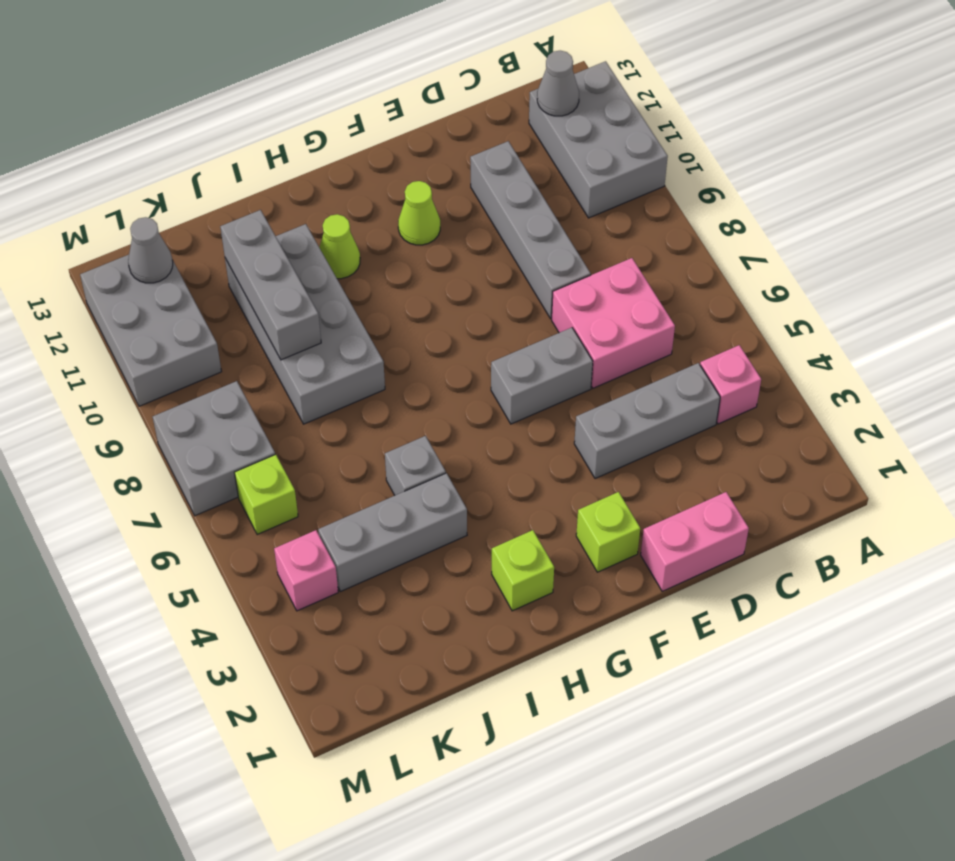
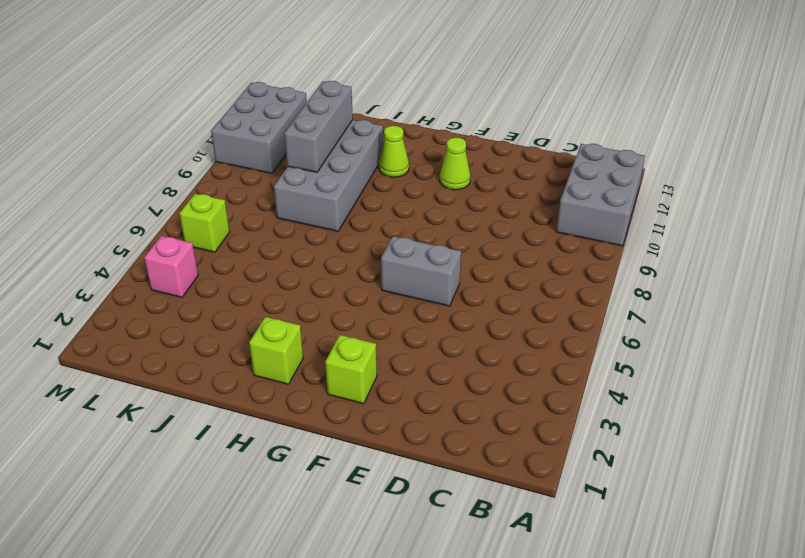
none -> pink 1x1 brick [700,345,761,424]
none -> grey 1x3 brick [574,363,720,479]
none -> pink 2x2 brick [552,258,675,388]

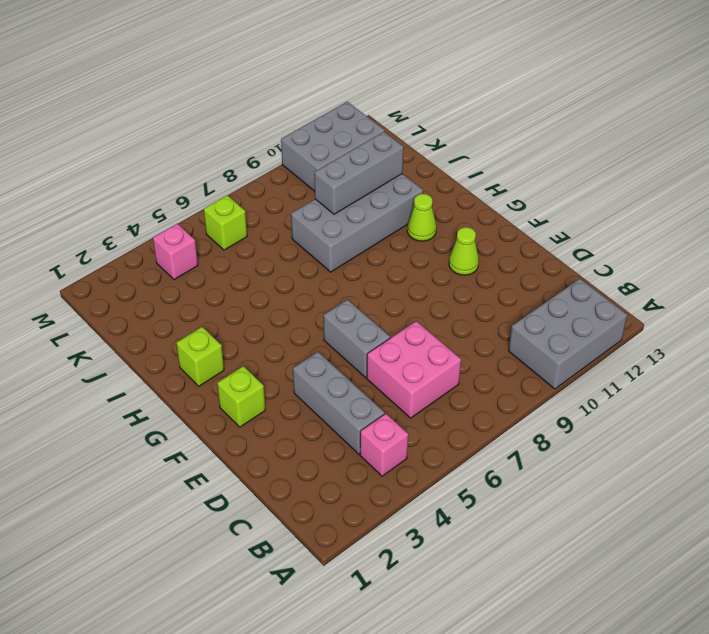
none -> pink 1x2 brick [641,492,749,591]
none -> grey 1x4 brick [470,141,591,319]
none -> grey 1x3 brick [318,473,467,592]

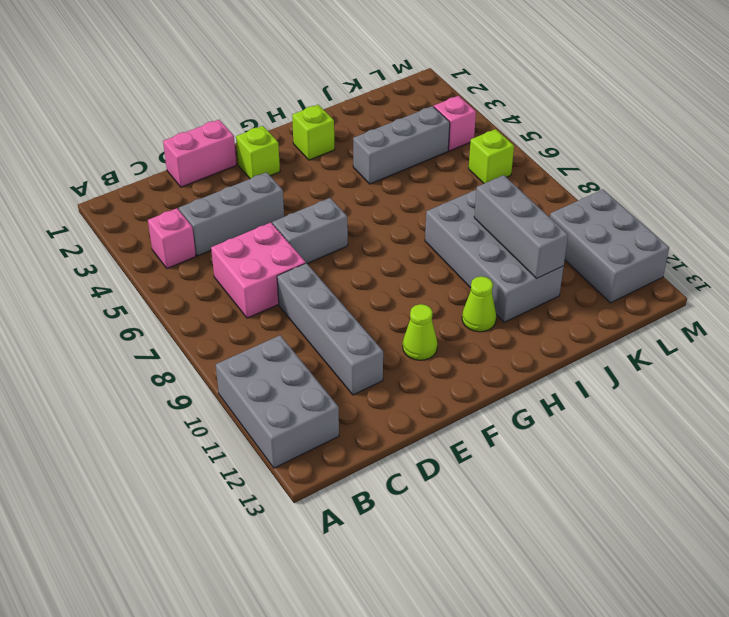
none -> grey 1x1 brick [385,436,446,495]
none -> grey 2x2 brick [153,381,275,516]
none -> grey 1x1 cone [537,51,579,116]

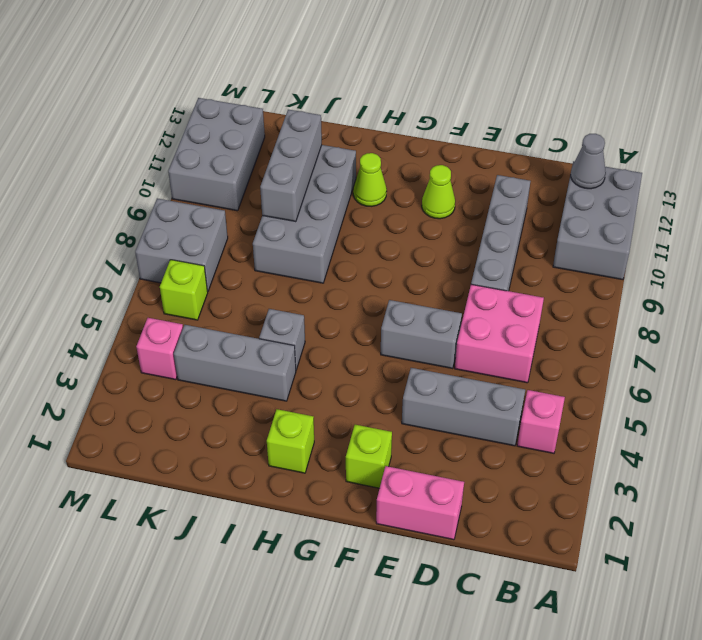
none -> grey 1x1 cone [128,217,173,283]

